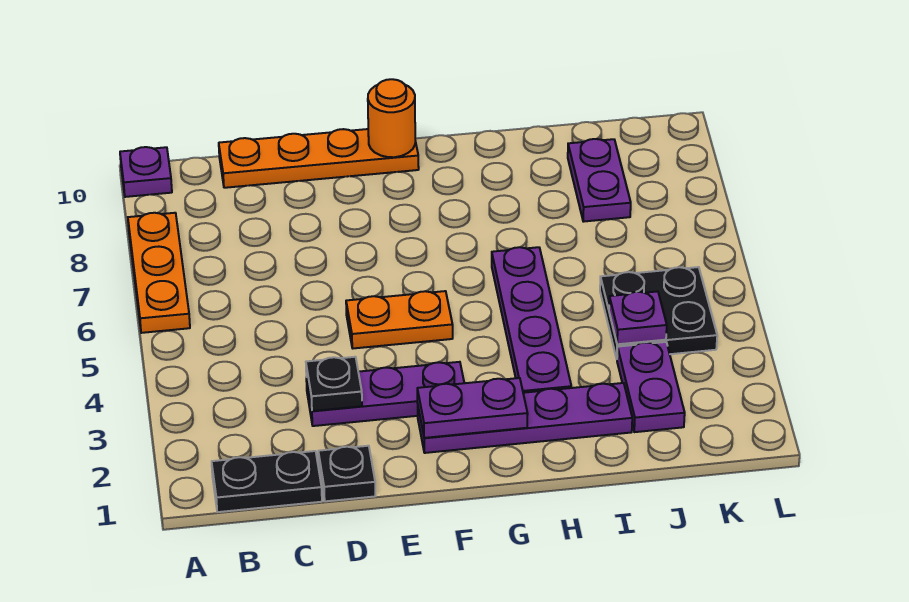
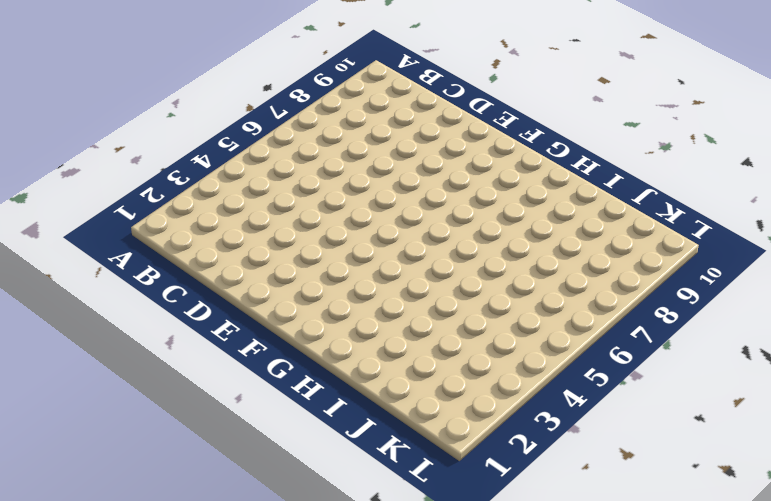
none -> orange 1x3 plate [128,213,190,333]
none -> purple 1x1 plate [120,147,172,197]
none -> black 1x2 plate [212,451,322,512]

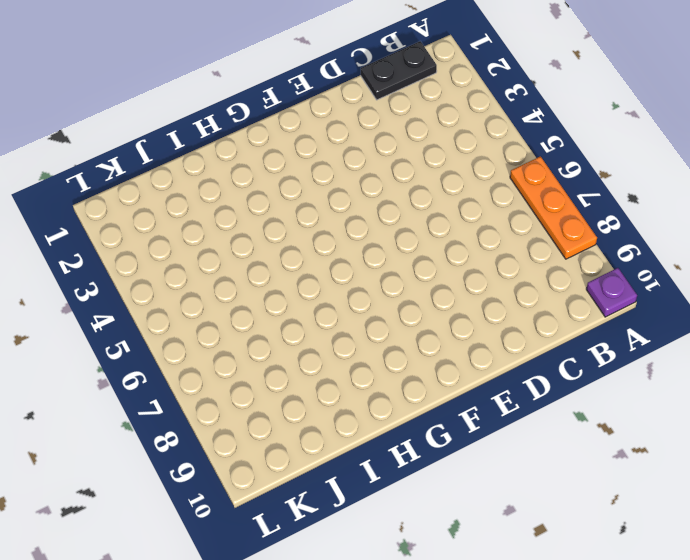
none -> orange 1x4 plate [219,129,419,188]
none -> black 1x1 plate [318,446,375,501]
none -> purple 1x3 plate [306,362,464,426]

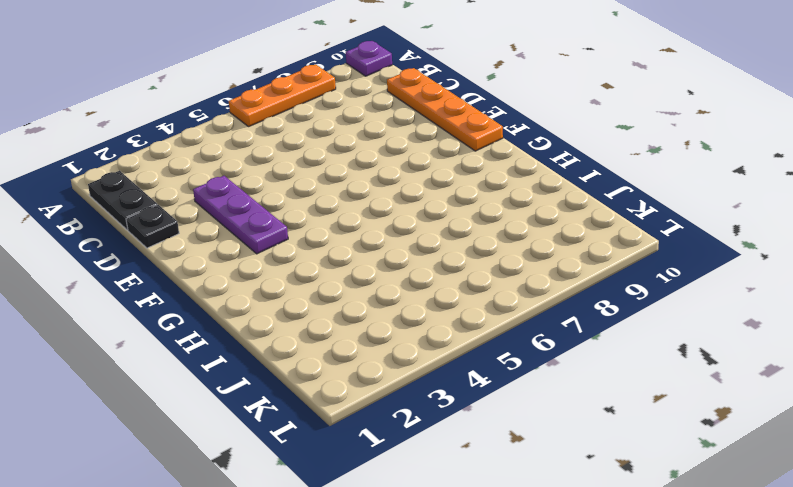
none -> orange 1x2 plate [346,291,453,348]
none -> purple 1x4 plate [418,383,632,453]
none -> purple 1x4 plate [492,247,571,393]

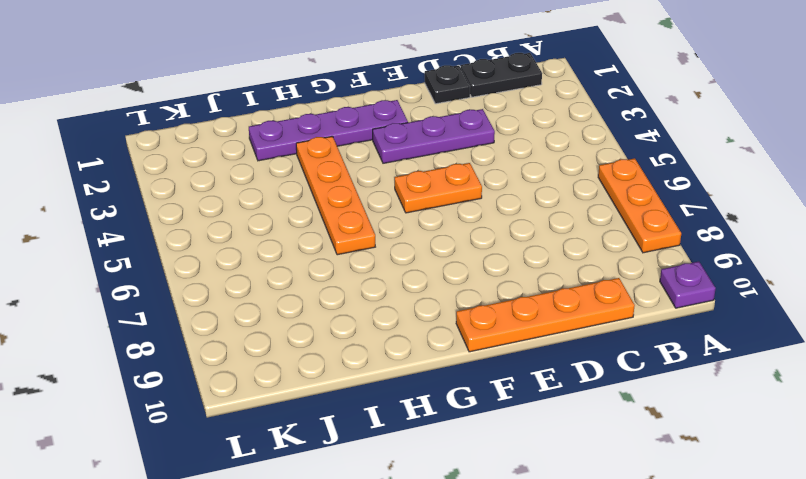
orange 1x4 plate [296,136,375,255] -> purple 1x4 plate [492,247,571,393]
none -> purple 1x2 plate [617,342,685,432]
none -> black 2x2 plate [600,267,717,359]
none -> purple 1x2 plate [568,139,631,222]

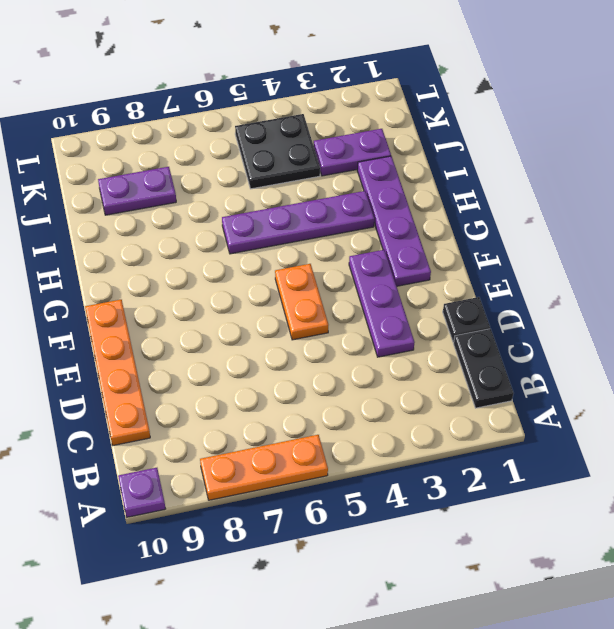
none -> black 1x1 plate [306,357,362,411]
none -> purple 1x2 plate [417,378,528,438]
none -> orange 1x1 round brick [368,79,415,157]

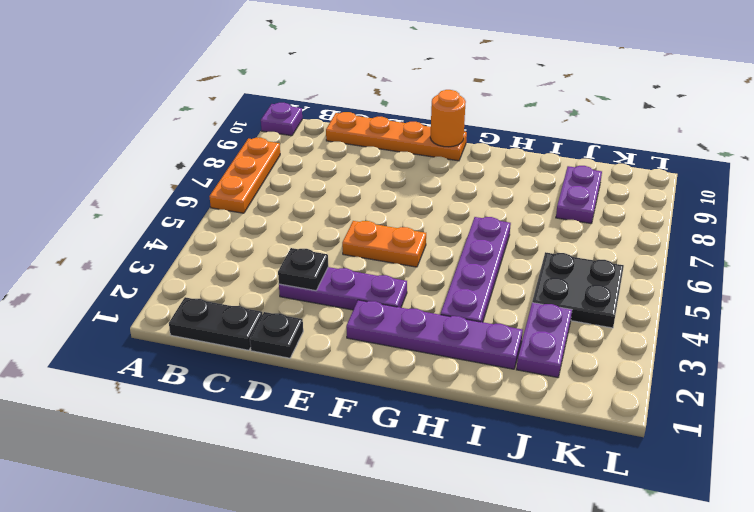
none -> purple 1x2 plate [417,378,528,438]
none -> purple 1x1 plate [609,291,667,344]

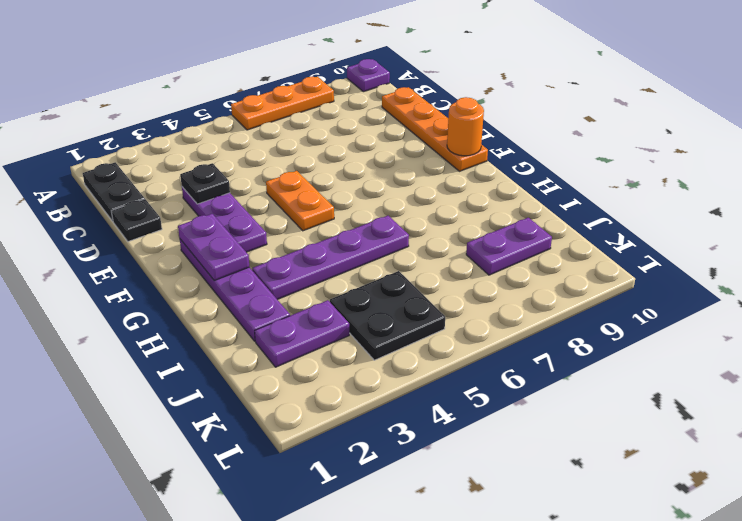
none -> purple 1x1 plate [609,291,667,344]

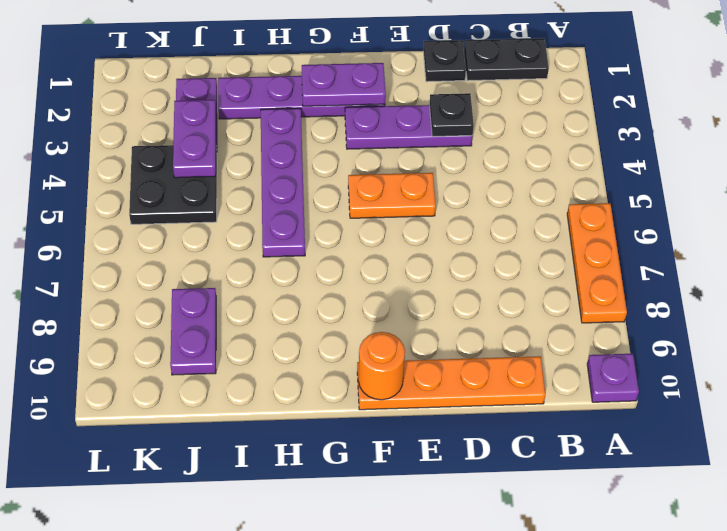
purple 1x2 plate [173,100,216,178] -> purple 1x1 plate [609,291,667,344]

